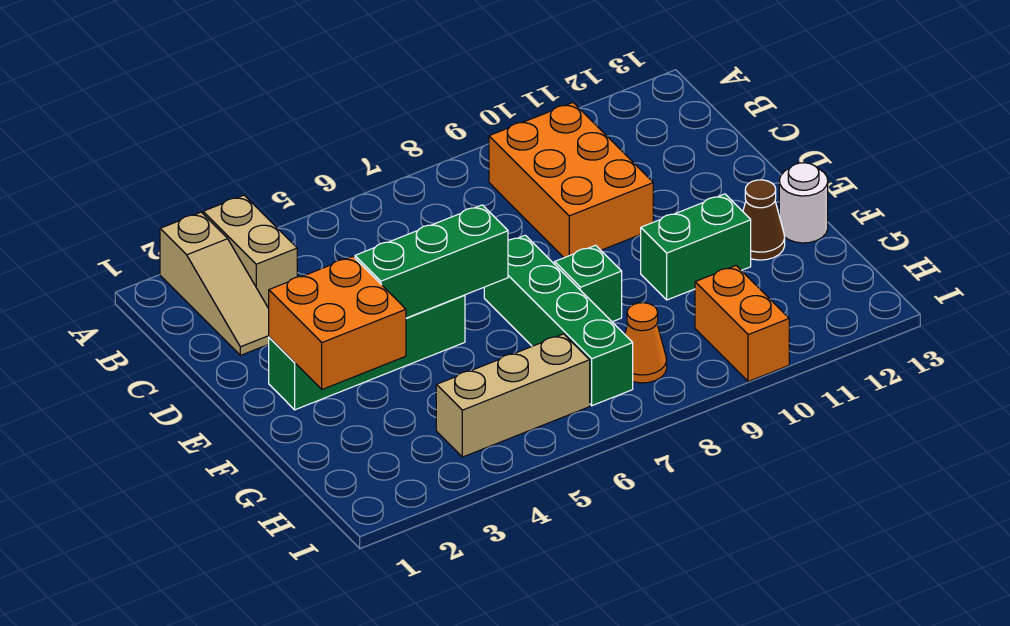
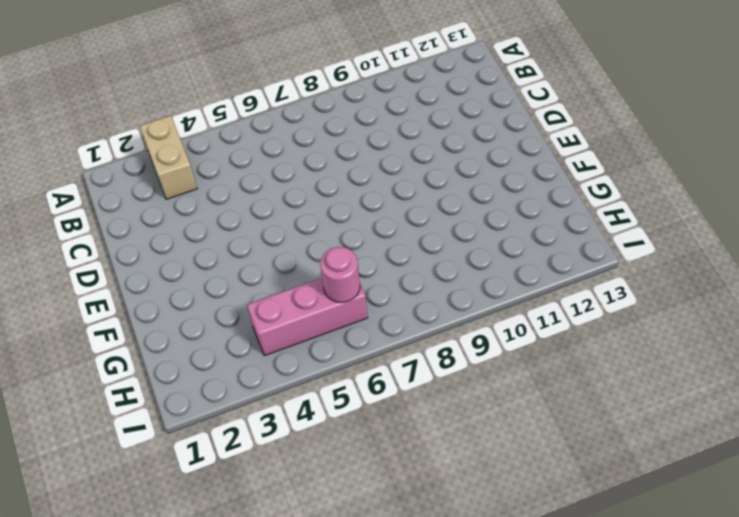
pink 1x3 brick [247,278,368,356] -> tan 1x3 brick [436,334,590,457]
pink 1x1 round brick [320,247,360,302] -> none
none -> tan 1x3 slope [160,212,269,355]
none -> orange 2x3 brick [489,103,653,258]
none -> green 1x4 brick [269,295,465,410]

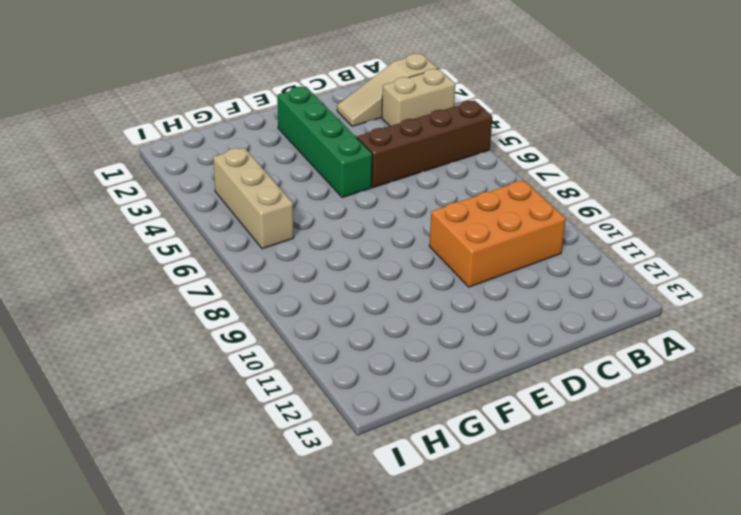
brown 1x4 brick [357,101,492,188] -> none
none -> green 1x4 brick [484,235,633,406]
none -> green 1x1 brick [555,245,622,322]
none -> green 1x2 brick [641,194,751,300]

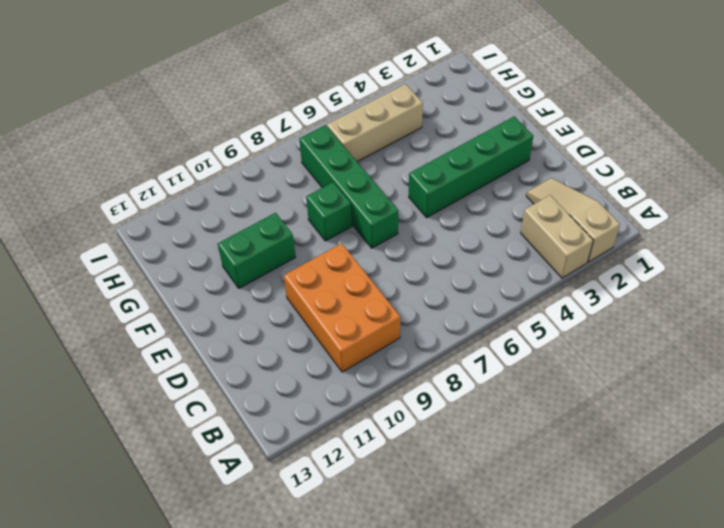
none -> brown 1x1 cone [743,180,785,260]
none -> white 1x1 round brick [779,163,828,243]
none -> orange 1x1 cone [625,303,667,383]

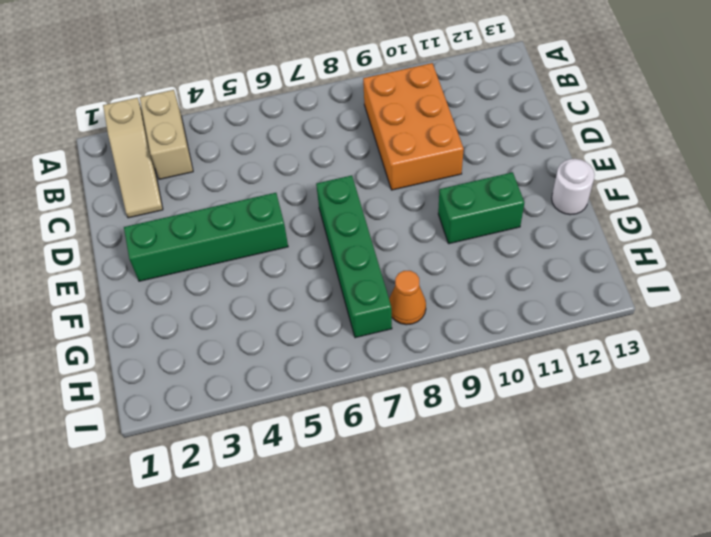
none -> green 1x1 brick [555,245,622,322]
none -> brown 1x1 cone [743,180,785,260]
none -> tan 1x3 brick [436,334,590,457]

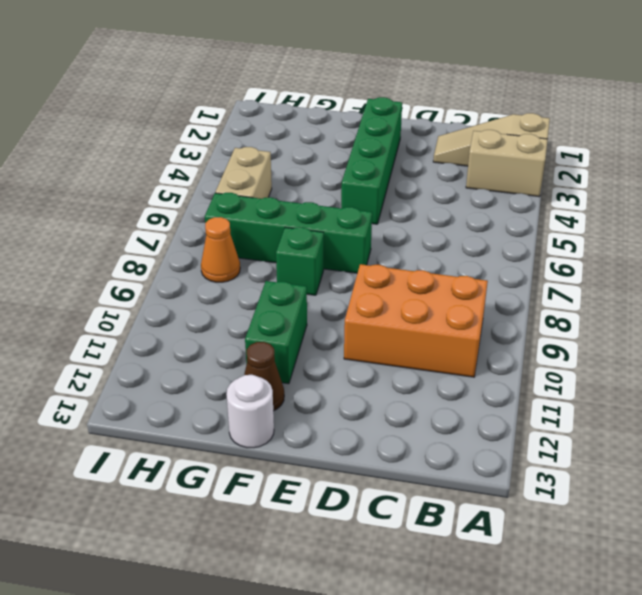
tan 1x2 brick [215,147,272,199] -> tan 1x3 brick [436,334,590,457]
none -> orange 1x2 brick [695,266,789,382]
none -> orange 2x2 brick [269,256,406,389]
none -> green 1x3 brick [355,205,508,318]

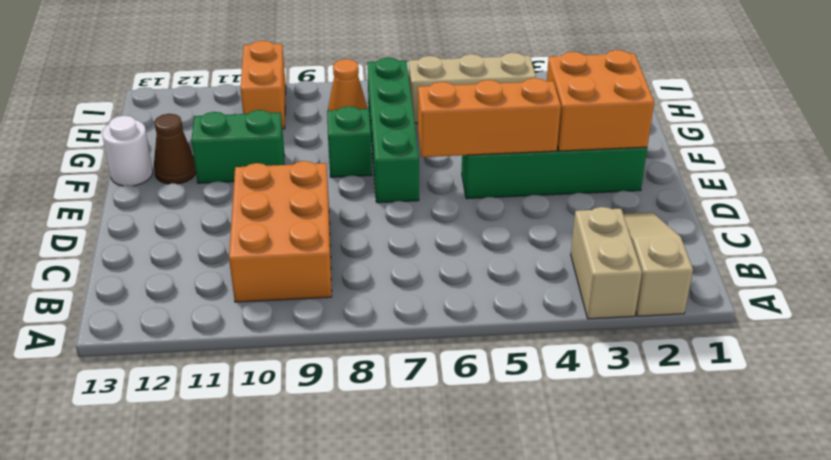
orange 1x3 brick [418,78,561,157] -> green 1x3 brick [355,205,508,318]

